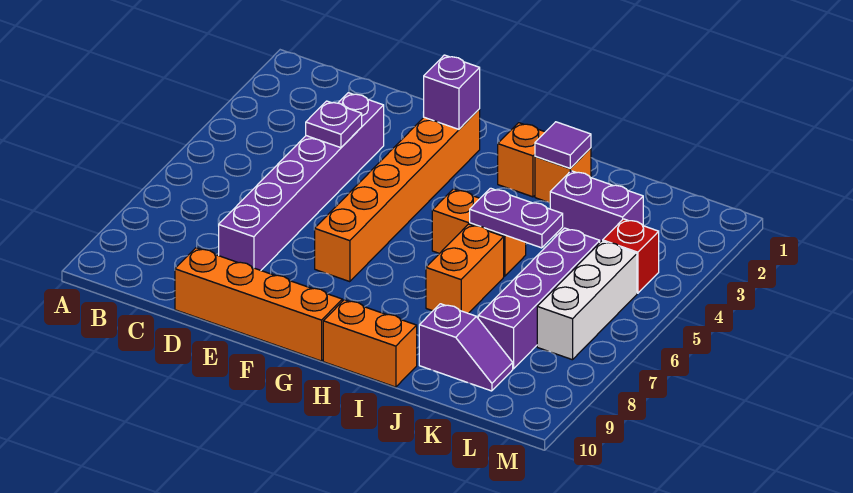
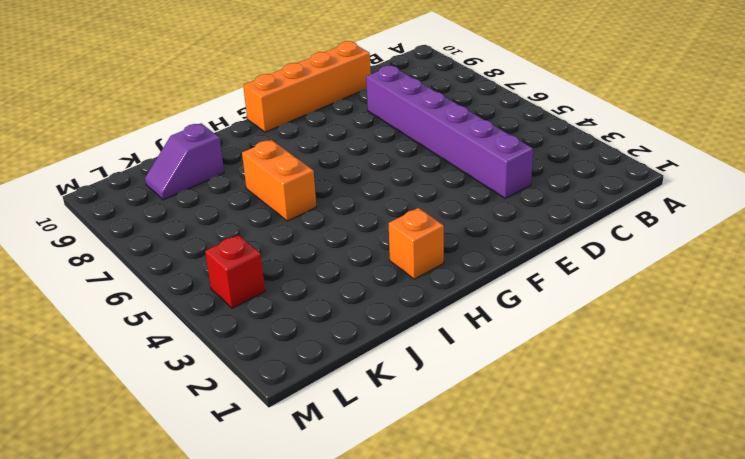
none -> orange 1x6 brick [315,109,480,282]
none -> orange 1x2 brick [432,189,526,276]
none -> orange 1x2 brick [323,300,417,387]

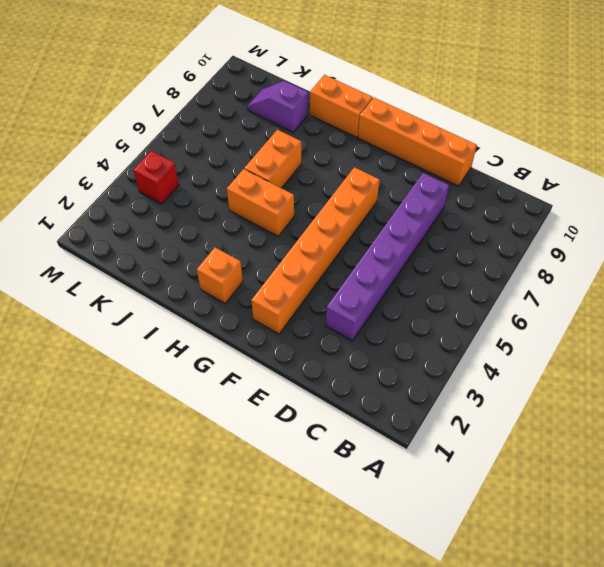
none -> orange 1x1 brick [535,148,591,203]
none -> purple 1x2 brick [550,171,643,242]
none -> purple 1x4 brick [478,228,600,369]

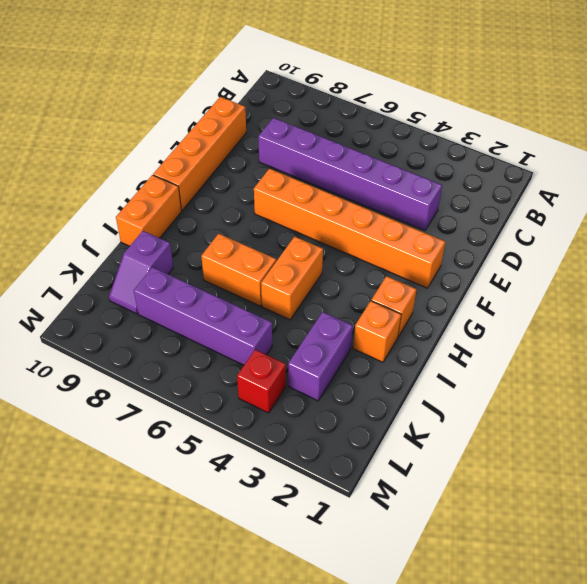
none -> white 1x3 brick [537,241,637,360]
none -> purple 1x1 plate [306,101,362,148]
none -> purple 1x1 brick [423,55,480,129]

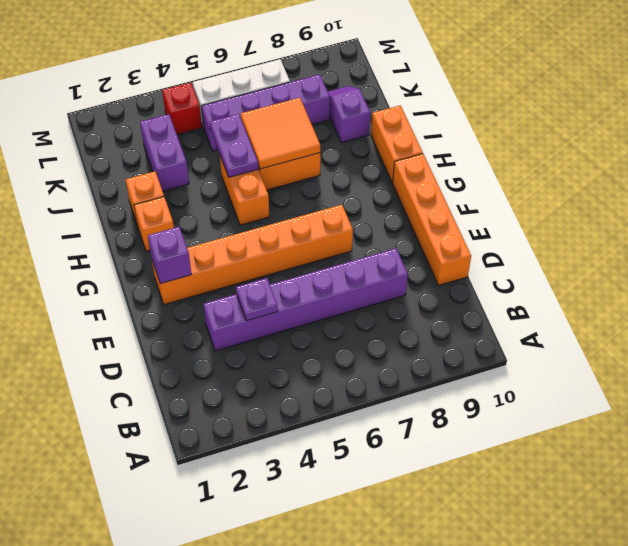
orange 2x2 tile [241,98,320,169] -> none
none -> purple 1x1 tile [535,122,591,168]

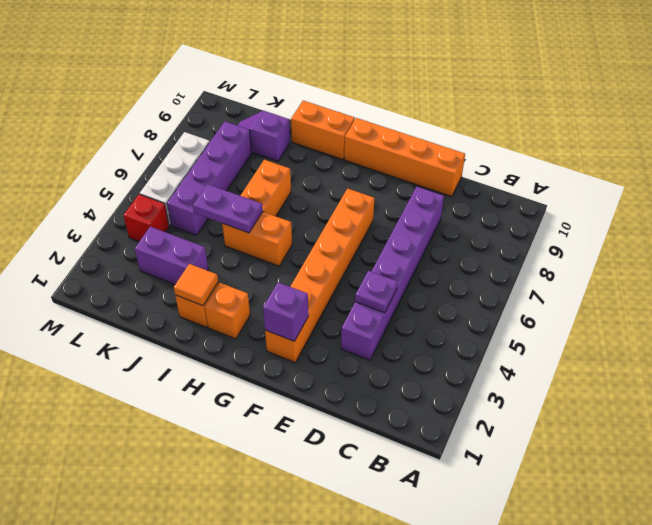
orange 1x1 tile [174,264,218,306] -> purple 1x1 tile [535,122,591,168]

